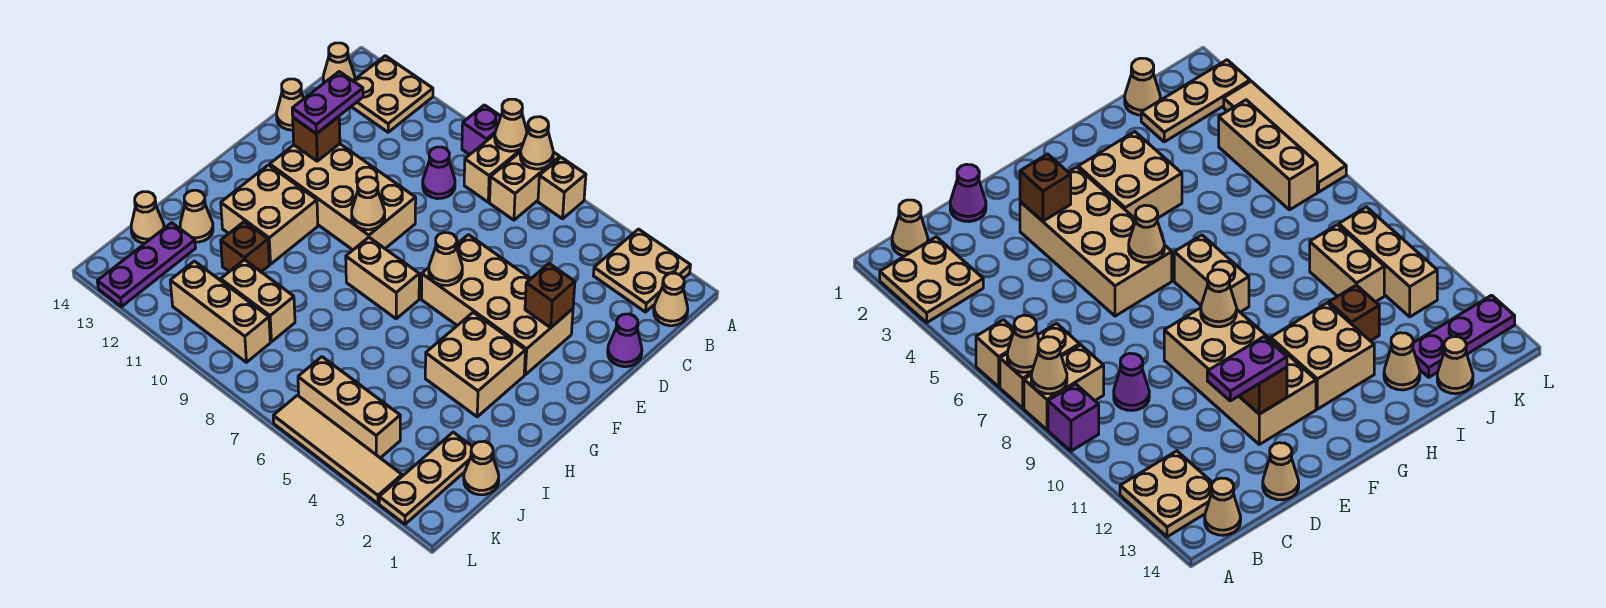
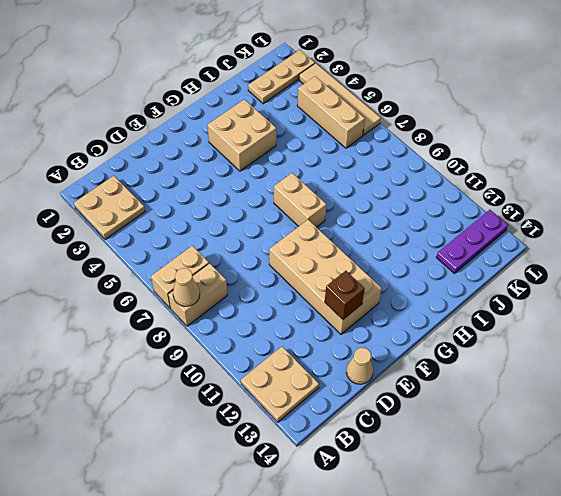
none -> tan 1x1 brick [538,157,586,219]
none -> purple 1x1 brick [462,105,501,155]
none -> tan 1x1 cone [654,273,688,326]
none -> tan 1x1 cone [323,43,355,84]

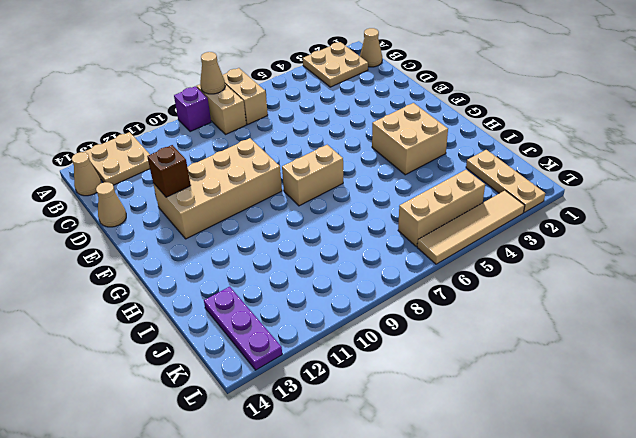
none -> tan 1x1 brick [538,157,586,219]
none -> purple 1x1 cone [423,147,455,199]
none -> purple 1x1 cone [608,314,642,367]
none -> tan 2x4 brick [421,235,573,375]

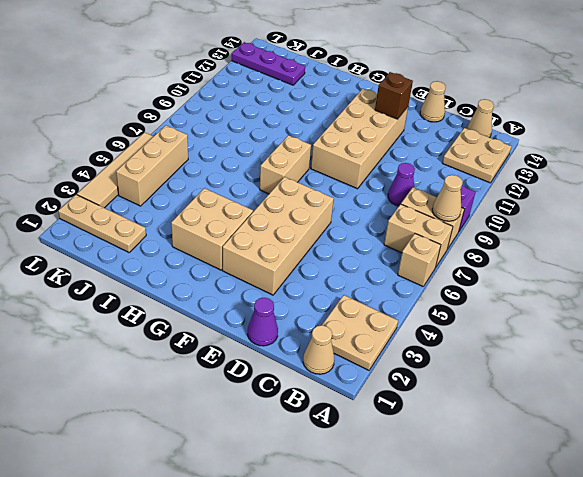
none -> tan 2x2 brick [221,165,318,264]
none -> brown 1x1 brick [221,222,269,272]
none -> tan 1x1 cone [180,190,213,242]
none -> tan 1x1 cone [464,441,499,495]

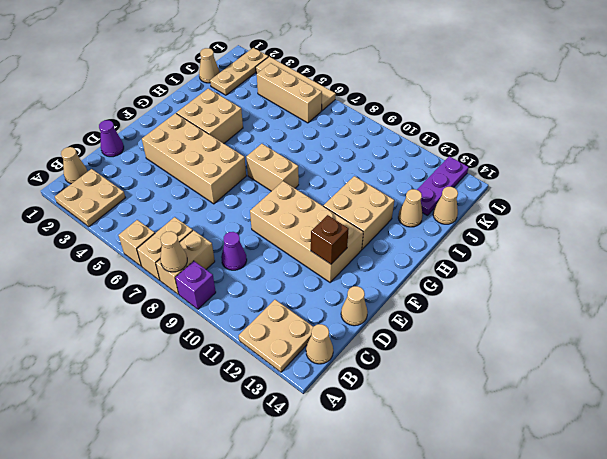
none -> brown 1x1 brick [221,222,269,272]
none -> tan 1x2 brick [221,260,295,342]
none -> tan 1x3 brick [170,261,270,362]
none -> tan 1x1 cone [520,117,553,169]

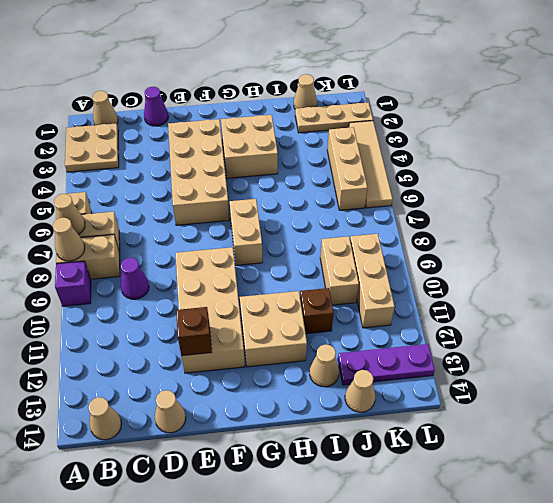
none -> tan 2x2 plate [351,56,433,132]
none -> brown 1x1 brick [525,263,575,328]
none -> tan 1x1 cone [429,233,462,285]
none -> tan 1x1 cone [352,177,385,230]

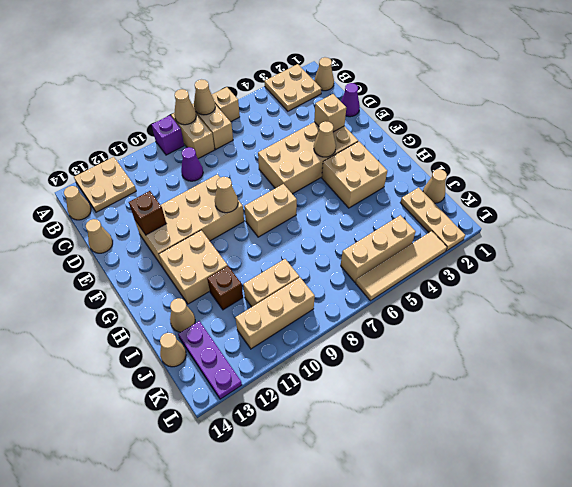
tan 1x1 brick [314,94,346,132] -> brown 1x1 brick [525,263,575,328]
tan 1x1 cone [314,121,336,157] -> tan 1x1 cone moved to [429,233,462,285]
none -> purple 1x2 plate [292,72,363,134]

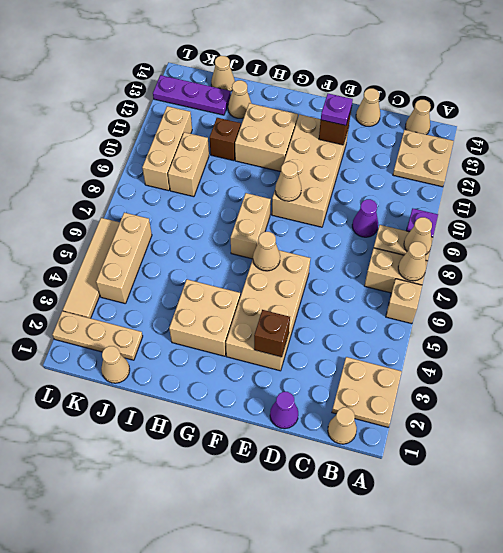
purple 1x1 plate [321,94,353,126] -> purple 1x2 plate [292,72,363,134]

